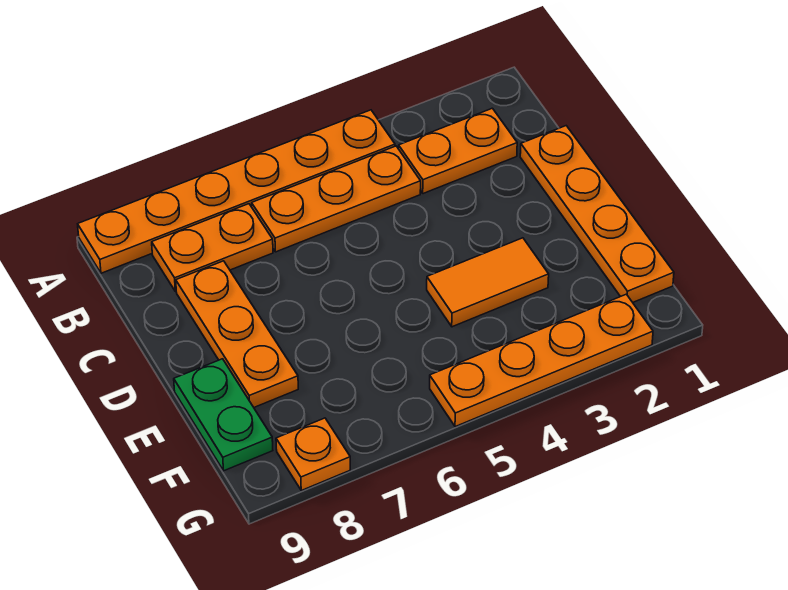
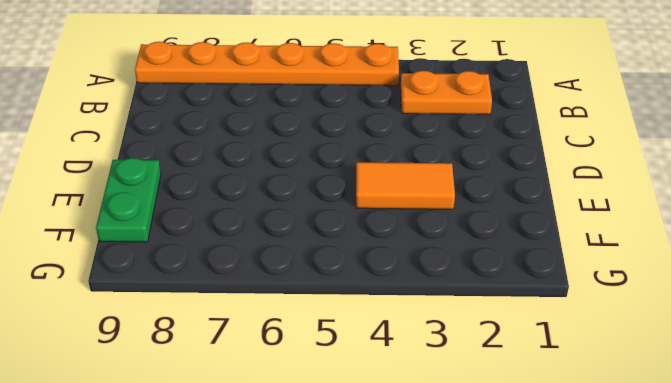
none -> orange 1x3 plate [252,146,421,252]
none -> orange 1x2 plate [152,204,273,292]

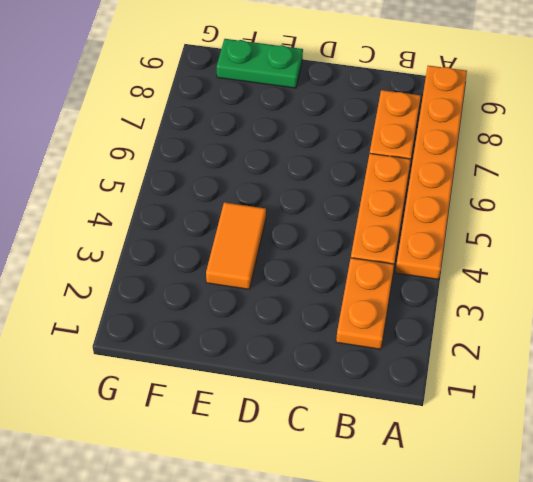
none -> orange 1x4 plate [520,126,674,302]
none -> orange 1x3 plate [176,261,298,407]

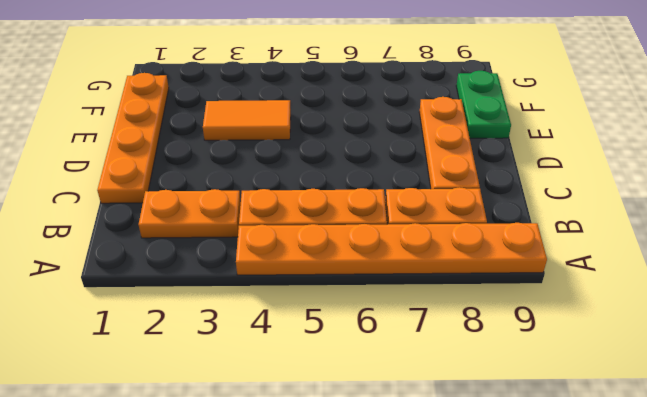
none -> orange 1x4 plate [430,294,653,427]
none -> orange 1x1 plate [276,418,350,490]

